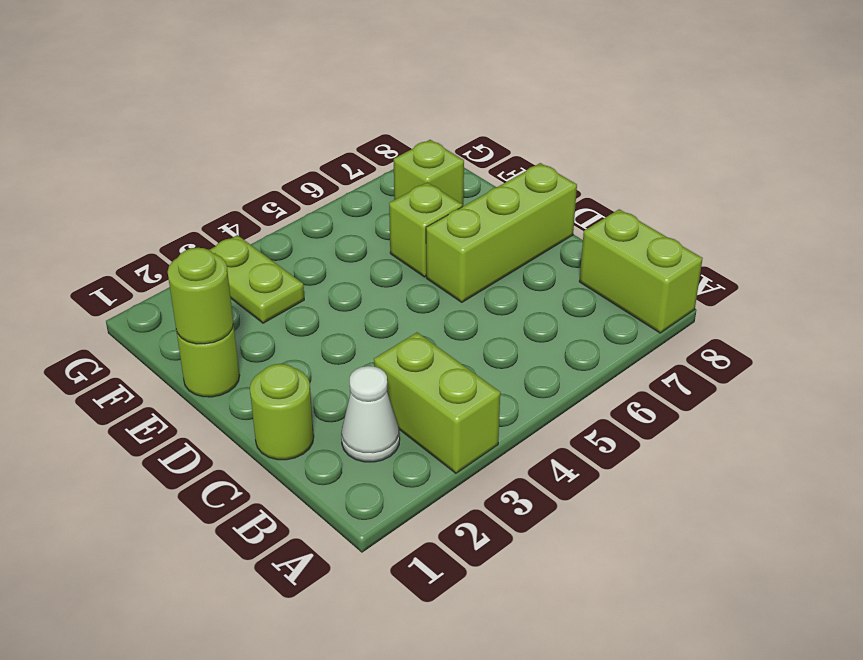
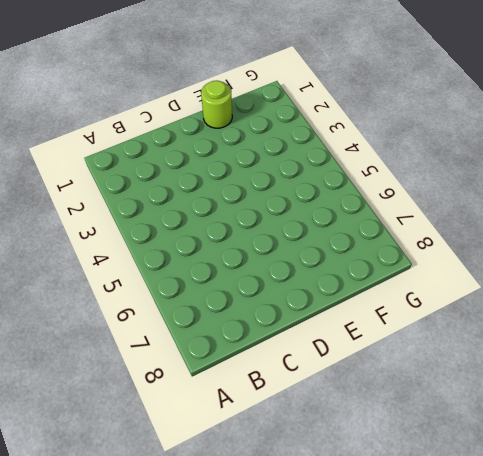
none -> lime 1x2 brick [374,333,500,473]
none -> lime 1x2 brick [579,209,703,333]

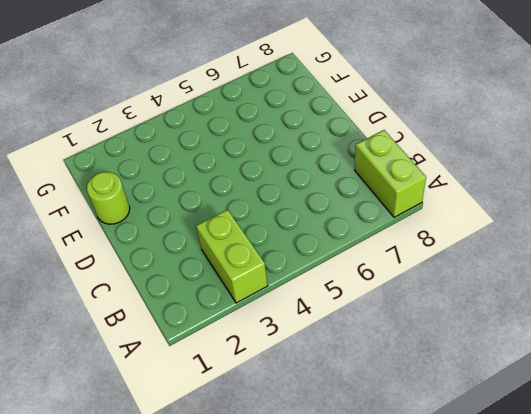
none -> white 1x1 cone [341,366,400,462]
none -> lime 1x1 round brick [250,364,314,460]

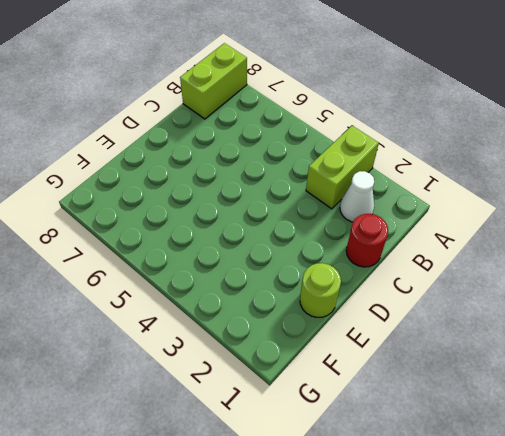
red 1x1 round brick [346,214,388,267] -> lime 1x1 round brick [250,364,314,460]
none -> lime 1x3 brick [426,163,577,302]
none -> lime 1x1 brick [389,182,462,277]

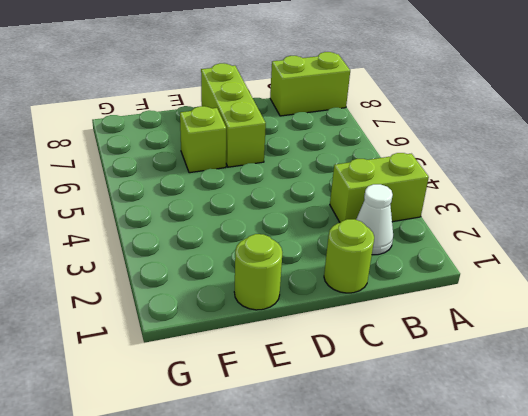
none -> lime 1x2 plate [210,235,304,323]
none -> lime 1x1 brick [394,140,464,207]

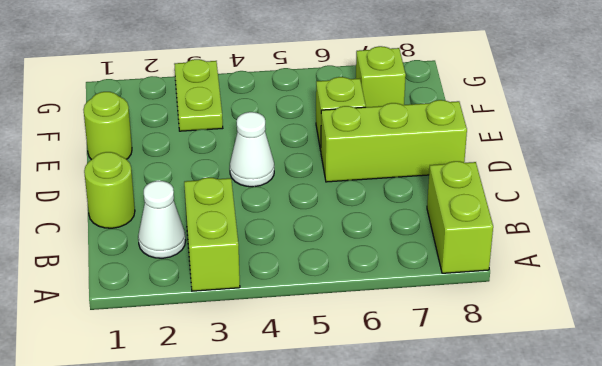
white 1x1 cone [230,112,274,187] -> none
none -> lime 1x1 round brick [168,248,233,344]

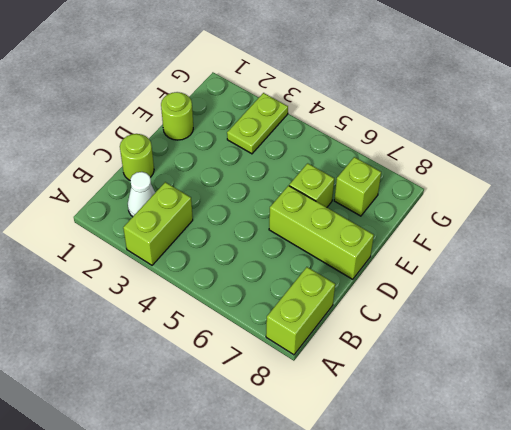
none -> lime 1x1 round brick [168,248,233,344]

